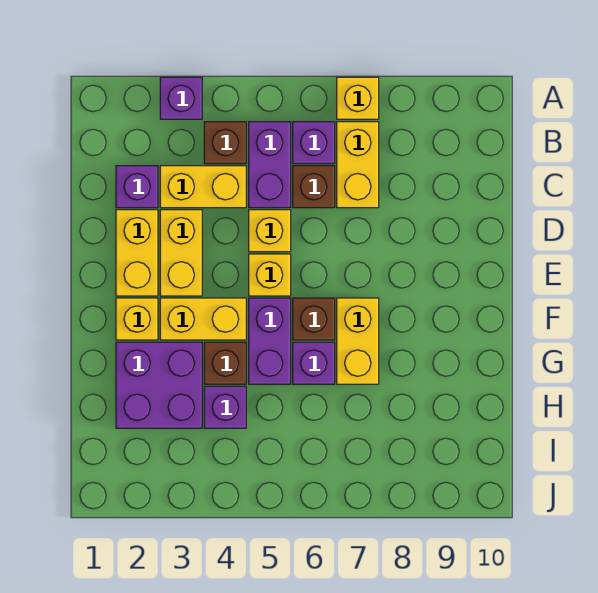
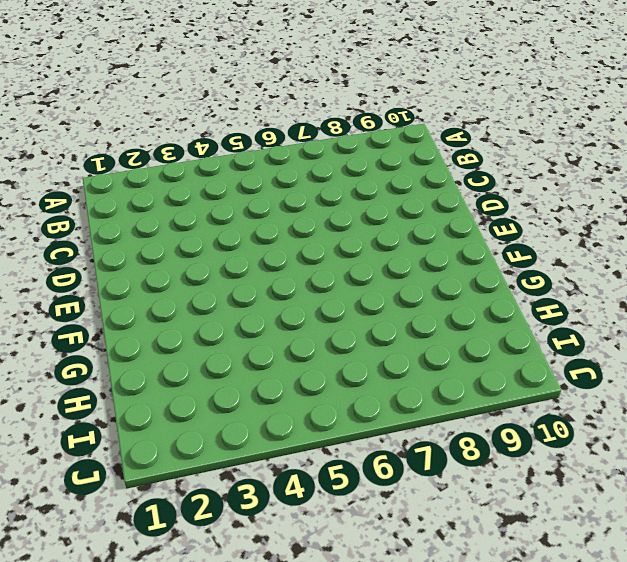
none -> purple 1x1 brick [160,77,202,119]
none -> yellow 1x1 brick [337,77,379,119]
none -> brown 1x1 brick [204,122,246,164]

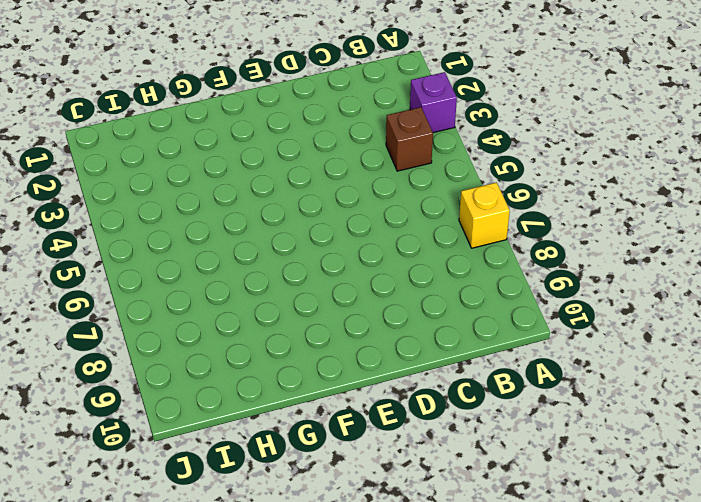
none -> purple 1x2 brick [249,122,291,208]
none -> purple 1x1 brick [293,122,335,164]
none -> yellow 1x2 brick [337,122,379,208]

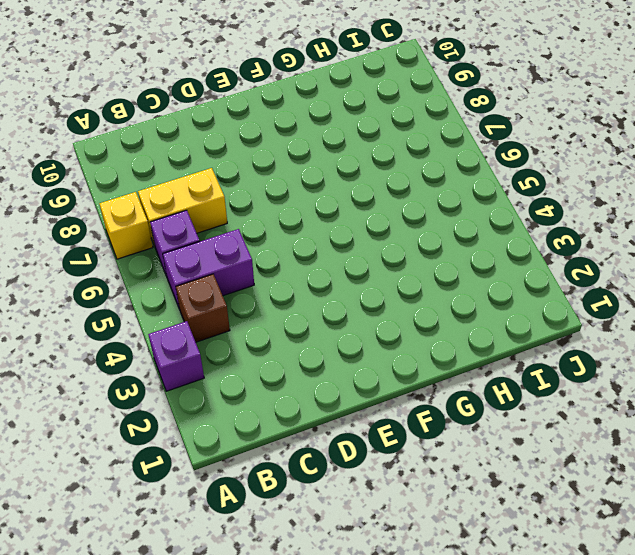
none -> purple 1x1 brick [116,166,158,208]
none -> yellow 1x2 brick [160,166,246,208]
none -> brown 1x1 brick [293,166,335,208]

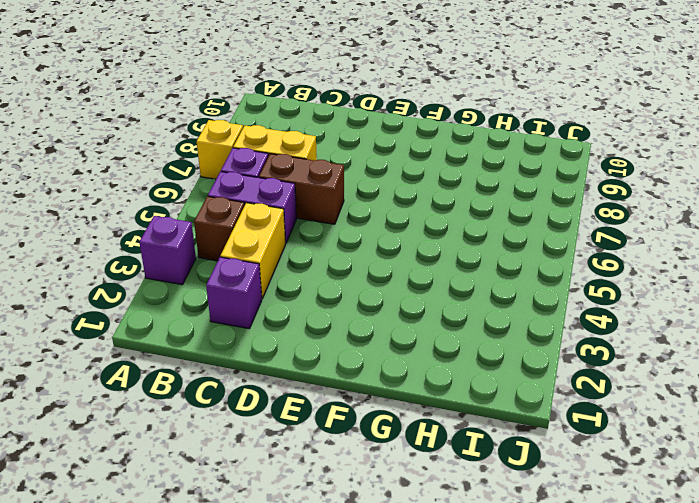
brown 1x2 brick [259,154,344,224] -> brown 1x1 brick [293,166,335,208]
none -> yellow 1x2 brick [116,210,158,296]
none -> yellow 1x2 brick [160,210,202,296]
none -> yellow 1x1 brick [249,210,291,252]

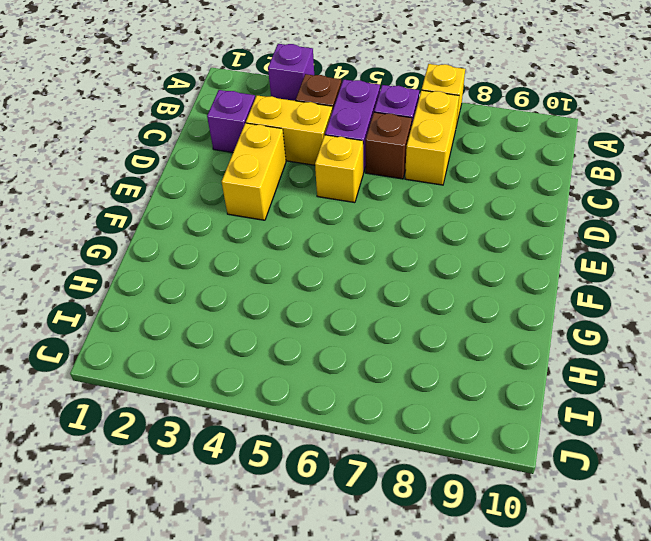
none -> yellow 1x2 brick [116,210,158,296]
none -> yellow 1x1 brick [249,254,291,296]
none -> yellow 1x1 brick [116,298,158,340]

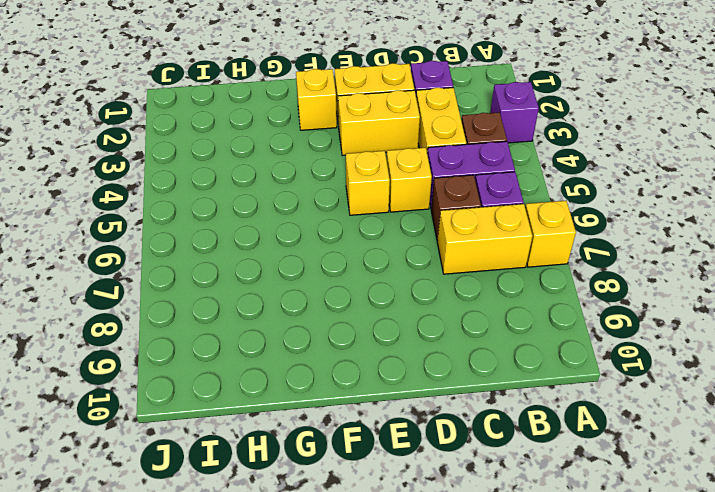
none -> yellow 1x2 brick [160,298,246,340]
none -> purple 1x2 brick [249,298,291,384]
none -> brown 1x1 brick [293,298,335,340]

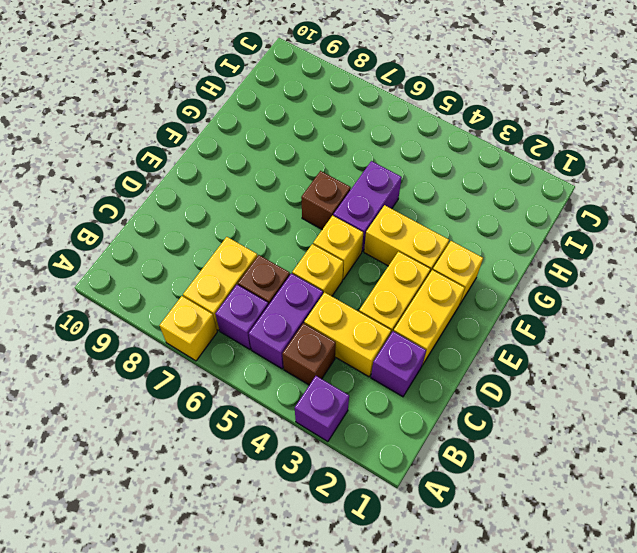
none -> yellow 1x2 brick [337,298,379,384]
none -> purple 2x2 brick [116,342,202,428]
none -> brown 1x1 brick [204,342,246,384]

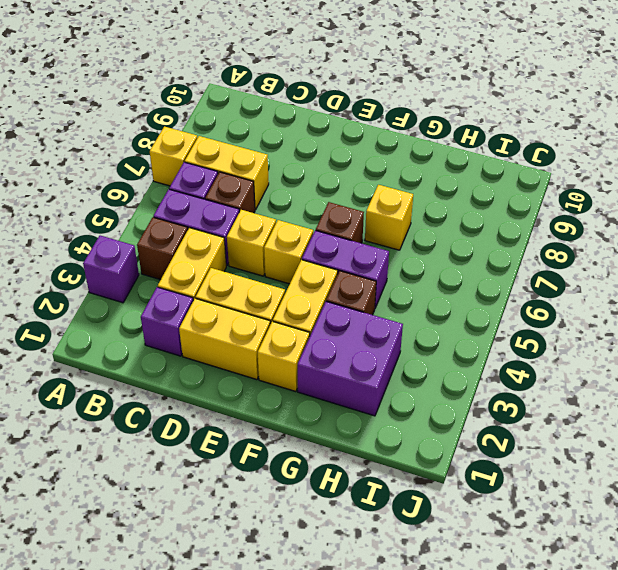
yellow 1x1 brick [365,185,413,250] -> yellow 1x2 brick [337,298,379,384]
none -> purple 1x1 brick [293,342,335,384]
none -> purple 1x1 brick [204,386,246,428]

